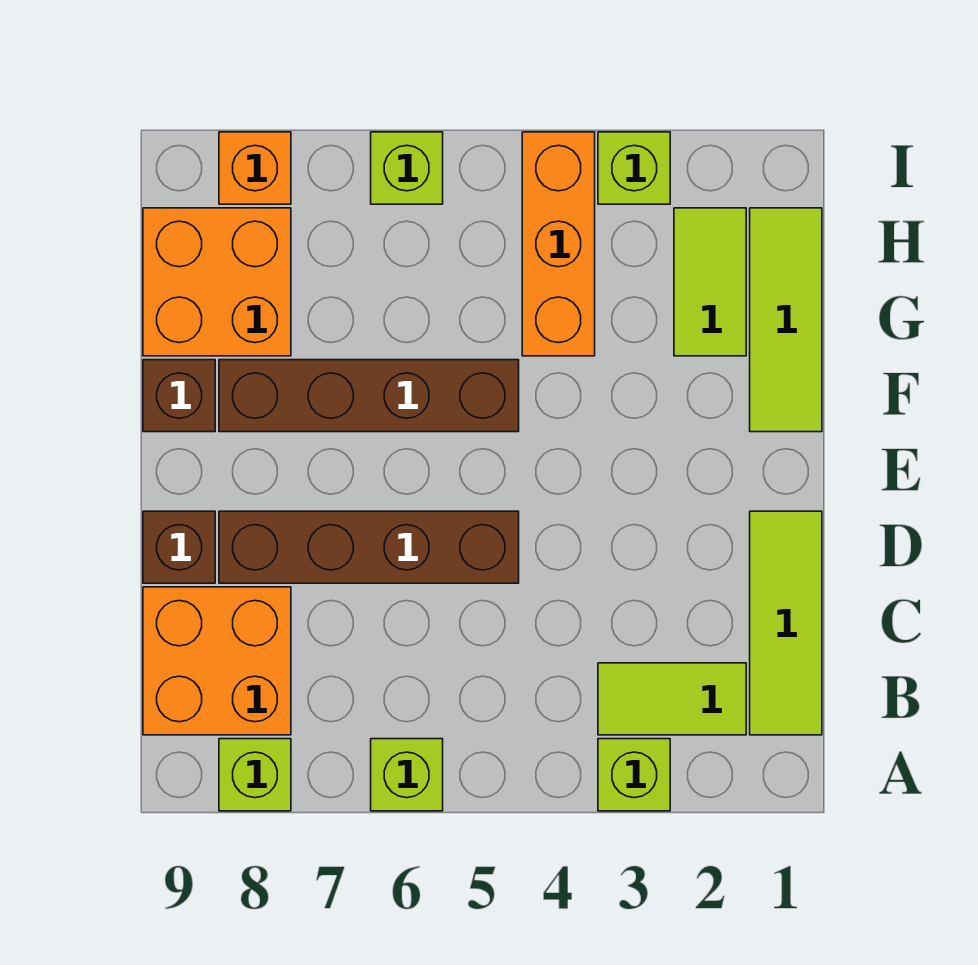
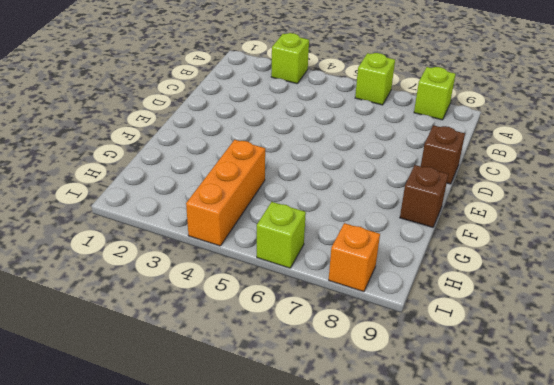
none -> lime 1x3 tile [750,511,822,735]
none -> lime 1x2 tile [598,663,746,735]
none -> orange 2x2 brick [143,587,291,735]

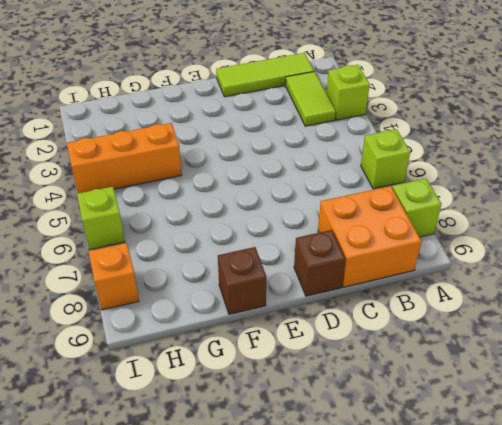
none -> brown 1x4 brick [219,511,519,583]
none -> lime 1x3 tile [750,208,822,432]
none -> brown 1x4 brick [219,360,519,432]

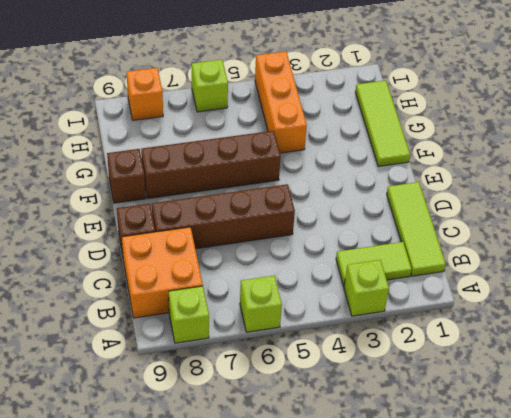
none -> lime 1x2 tile [674,208,746,356]
none -> orange 2x2 brick [143,208,291,356]
none -> lime 1x1 brick [598,132,670,204]

